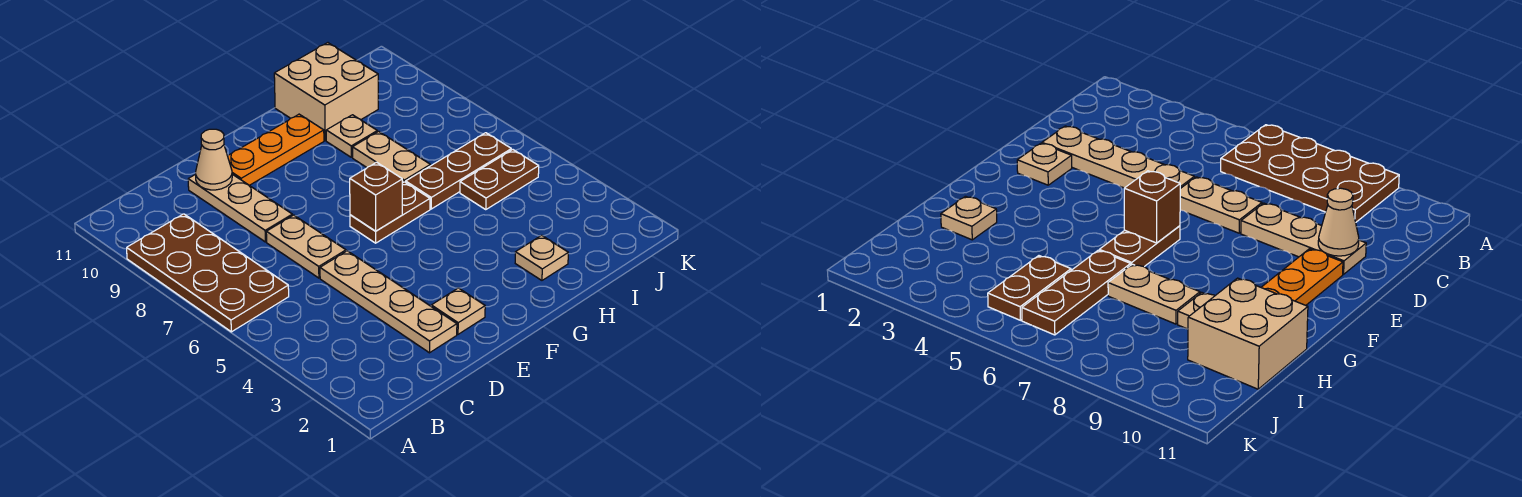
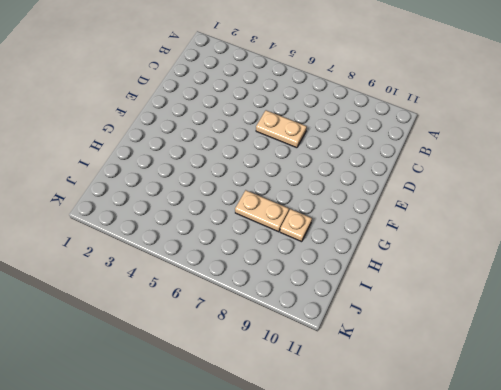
none -> brown 2x4 plate [127,214,289,332]
none -> tan 1x4 plate [320,251,457,353]
none -> tan 1x3 plate [188,174,292,242]

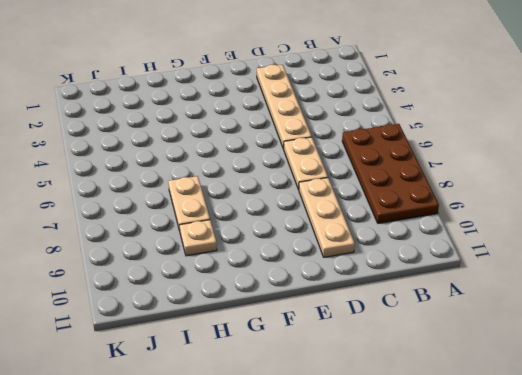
none -> tan 1x1 plate [431,288,485,334]
none -> orange 1x3 plate [228,114,324,185]
none -> brown 1x2 plate [350,182,430,243]

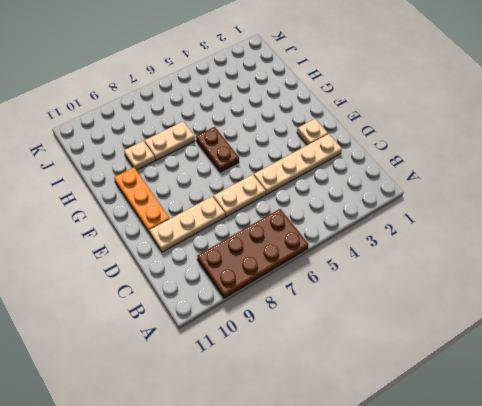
none -> tan 1x1 plate [515,235,568,280]
none -> brown 1x3 plate [406,133,511,209]
none -> tan 2x2 brick [274,43,378,140]

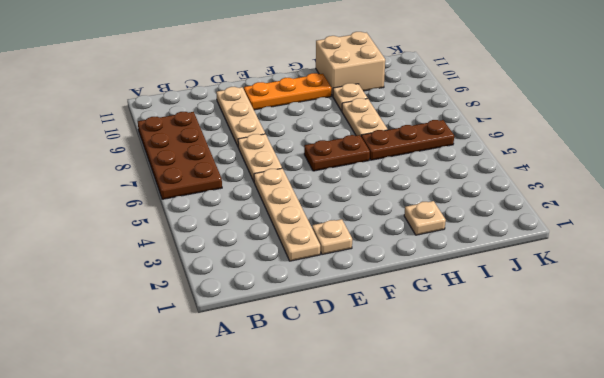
none -> brown 1x2 plate [460,150,539,209]
none -> tan 1x1 cone [196,129,232,190]
none -> brown 1x1 brick [350,162,402,231]

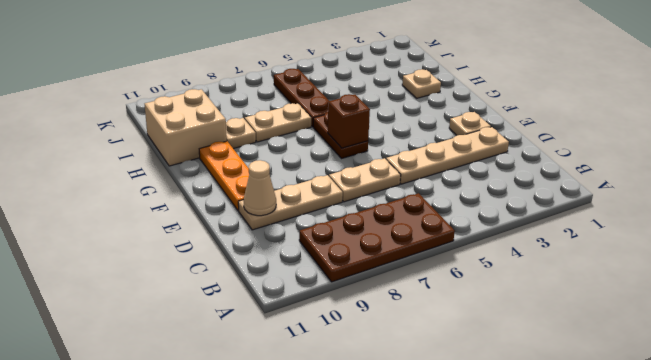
none -> brown 1x2 plate [460,150,539,209]

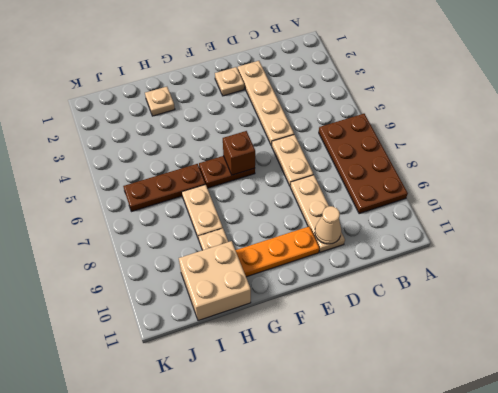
none -> brown 1x2 plate [460,150,539,209]

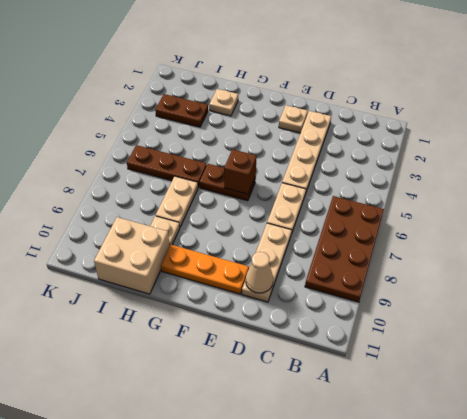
brown 1x2 plate [155,94,208,127] -> brown 1x2 plate moved to [460,150,539,209]

